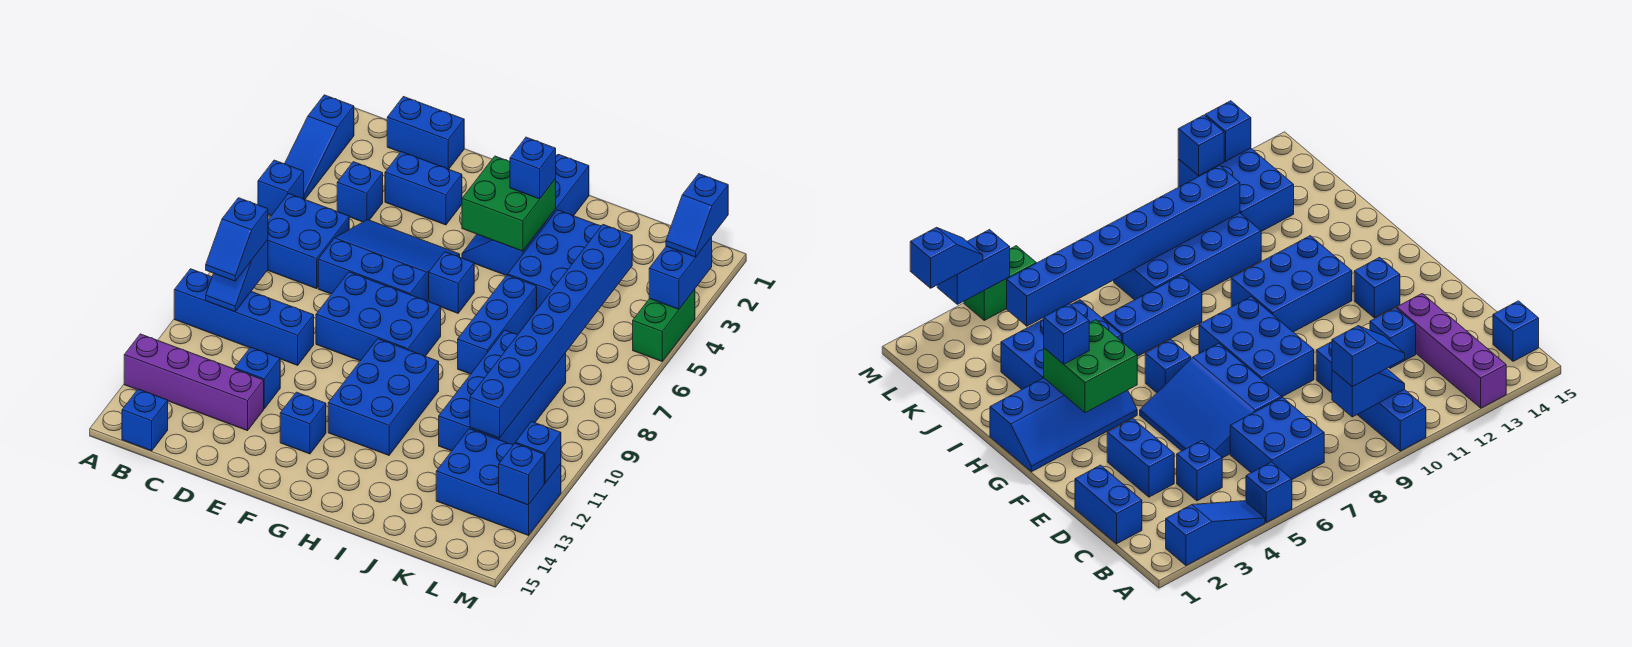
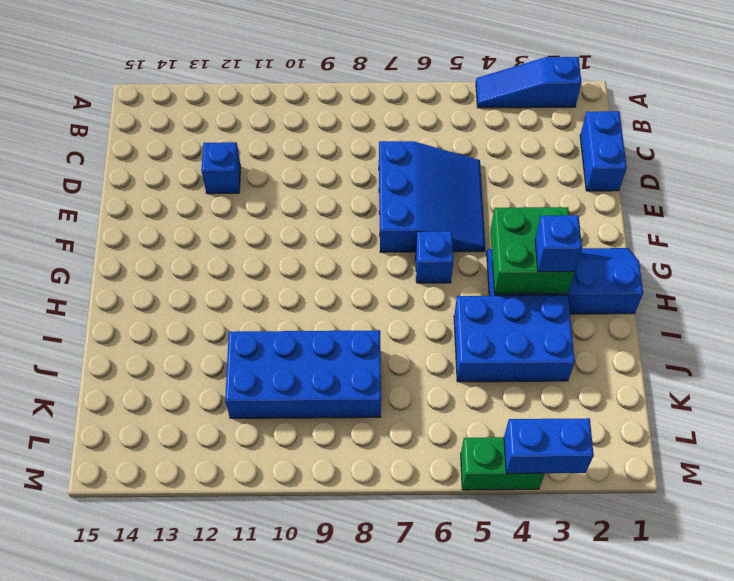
none -> blue 1x1 brick [258,160,304,216]
none -> blue 1x4 brick [174,269,314,365]
none -> purple 1x4 brick [124,334,264,431]
none -> blue 2x2 brick [268,194,349,289]

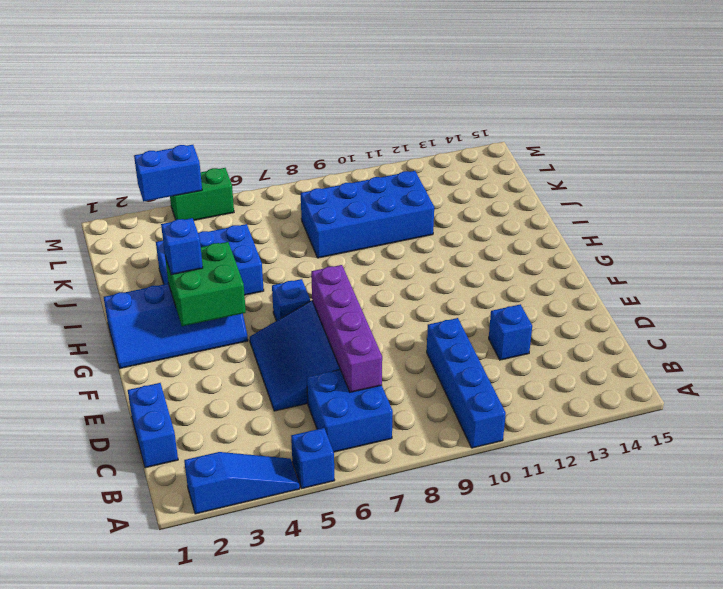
purple 1x4 brick [311,265,382,392] -> purple 1x4 brick moved to [124,334,264,431]
none -> blue 1x1 brick [122,389,168,451]
none -> blue 1x1 brick [337,162,383,222]
none -> blue 1x2 brick [385,152,462,225]
none -> blue 2x3 brick [316,272,441,361]

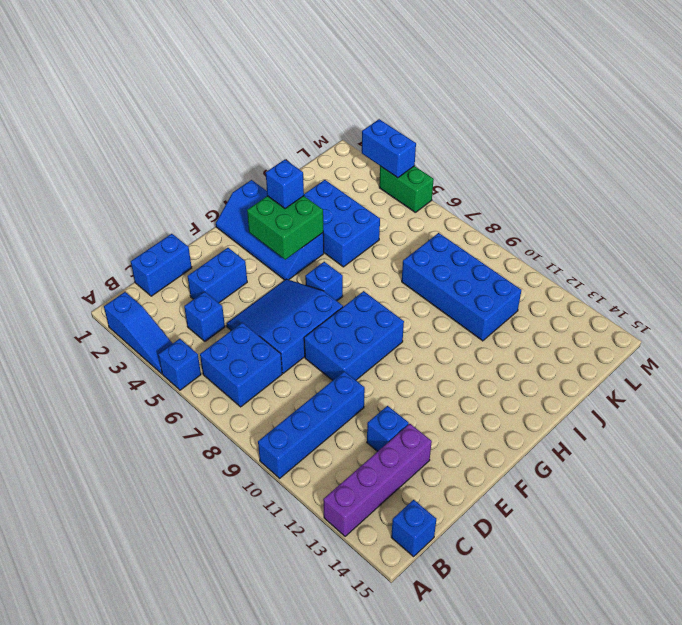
none -> blue 1x1 brick [280,392,326,454]
none -> blue 2x3 brick [328,339,439,455]
none -> blue 1x3 brick [458,275,537,374]
none -> blue 2x3 brick [436,429,561,535]

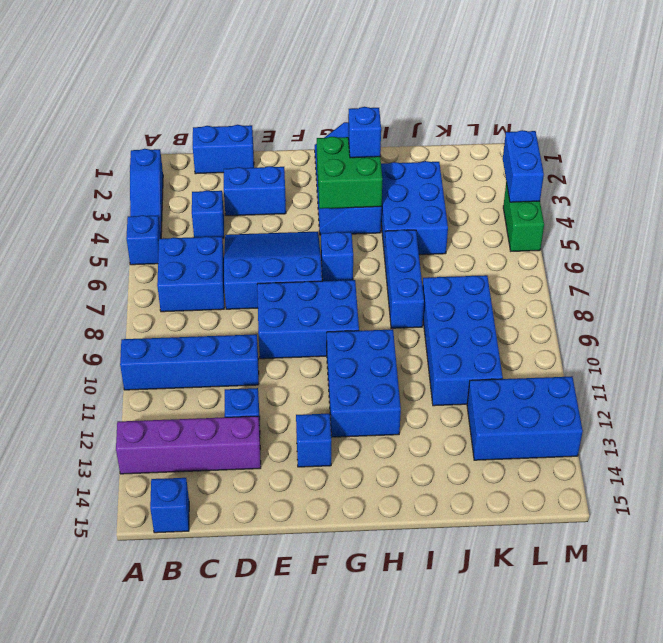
none -> blue 1x2 slope [206,240,268,312]
none -> blue 1x8 brick [470,225,632,438]
none -> blue 1x1 brick [516,422,561,483]
none -> blue 1x1 brick [499,443,544,505]

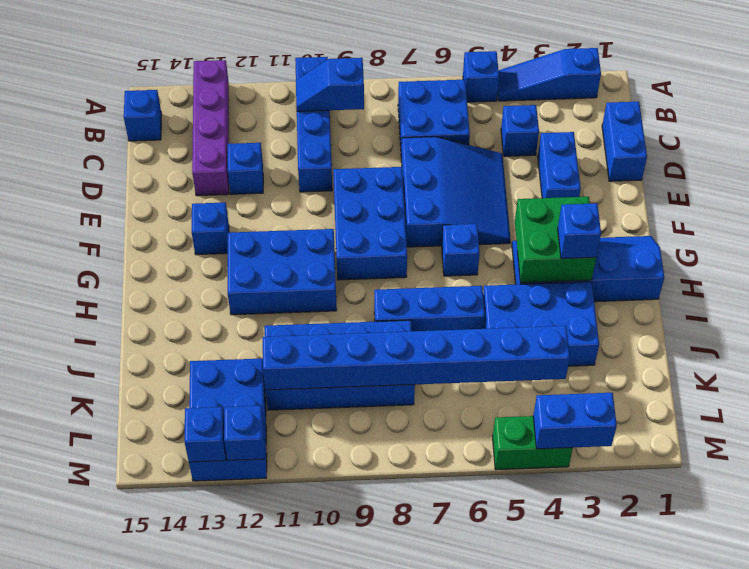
none -> blue 1x2 slope [206,198,268,281]
none -> blue 1x2 slope [666,174,728,257]

